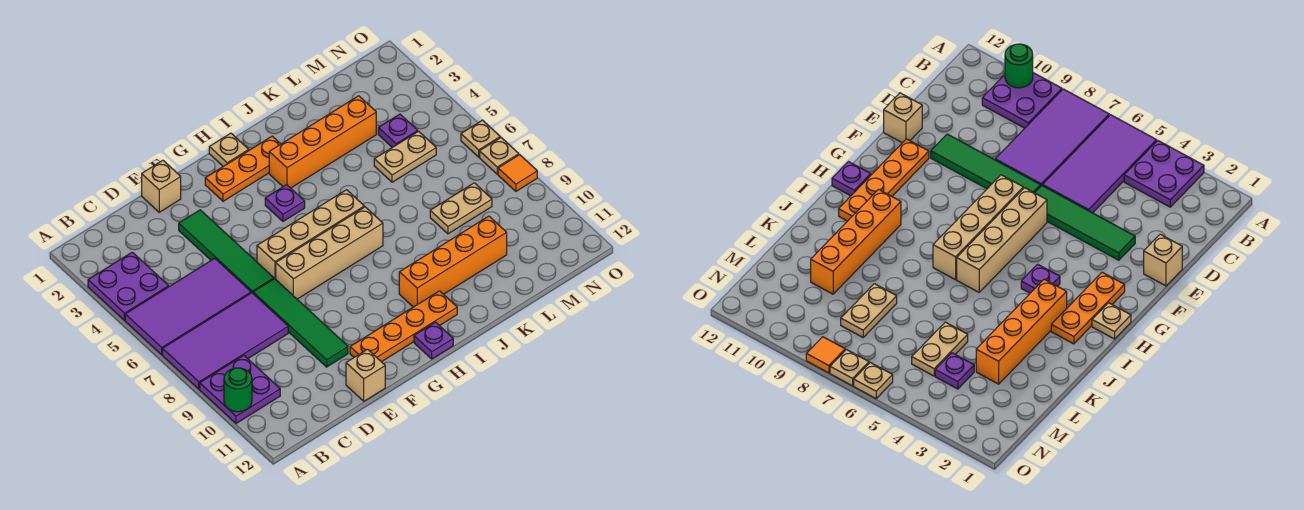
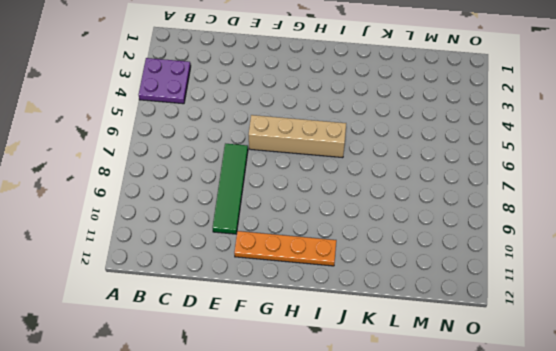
none -> purple 2x4 tile [125,258,251,355]
none -> purple 2x4 tile [163,293,288,389]
none -> purple 2x2 plate [200,355,280,423]

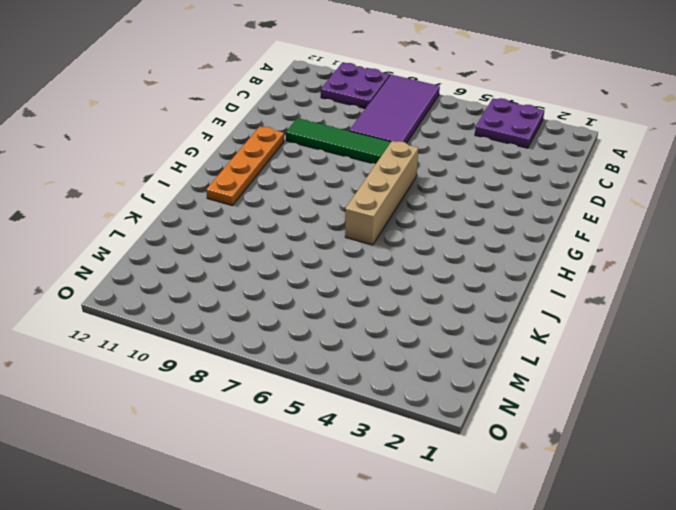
none -> purple 2x4 tile [125,258,251,355]
none -> tan 1x1 brick [142,160,181,212]
none -> green 1x4 tile [179,210,274,293]

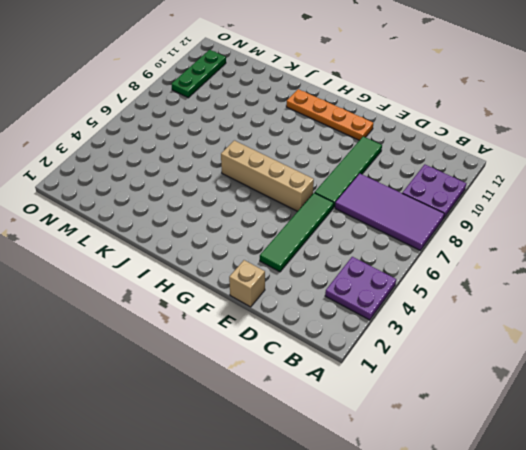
green 1x3 plate [171,50,226,98] -> none
none -> purple 2x4 tile [125,258,251,355]
none -> tan 1x1 brick [346,349,385,401]
none -> tan 1x4 brick [276,207,383,299]

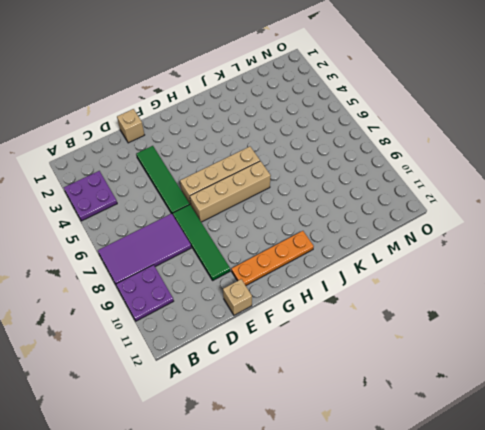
none -> purple 2x4 tile [125,258,251,355]
none -> orange 1x3 plate [205,136,280,201]
none -> tan 1x1 plate [209,133,249,166]

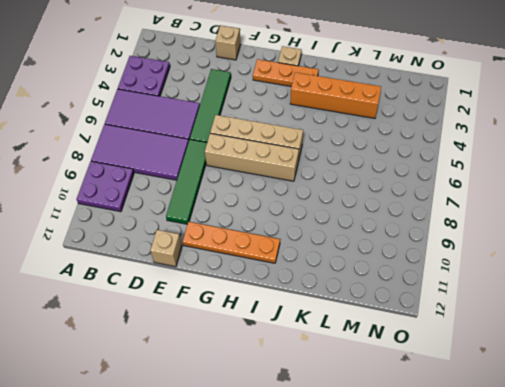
none -> purple 1x1 plate [265,185,305,221]
none -> purple 1x1 plate [414,322,453,359]
none -> orange 1x4 brick [399,216,507,307]

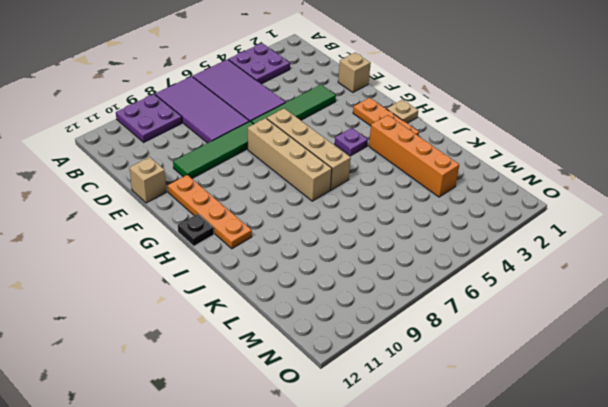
black 1x1 plate [178,214,214,246] -> purple 1x1 plate [414,322,453,359]
none -> orange 1x4 brick [399,216,507,307]
none -> tan 1x2 plate [374,131,436,182]
none -> tan 1x2 plate [430,183,492,234]

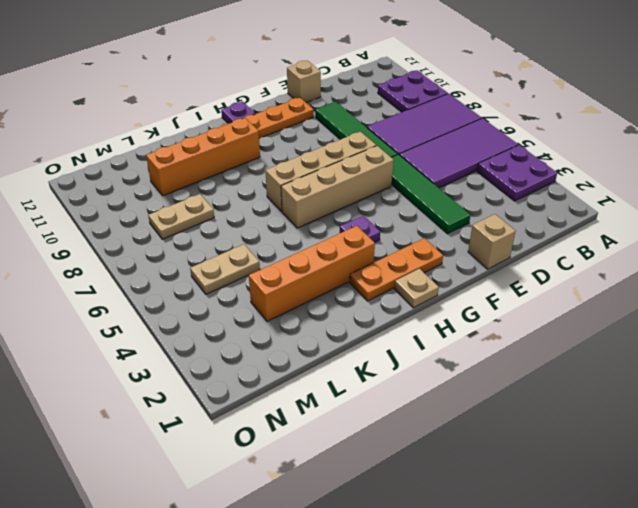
none -> purple 1x1 plate [378,114,418,147]
none -> tan 1x1 plate [461,120,500,157]
none -> tan 1x1 plate [480,138,519,174]

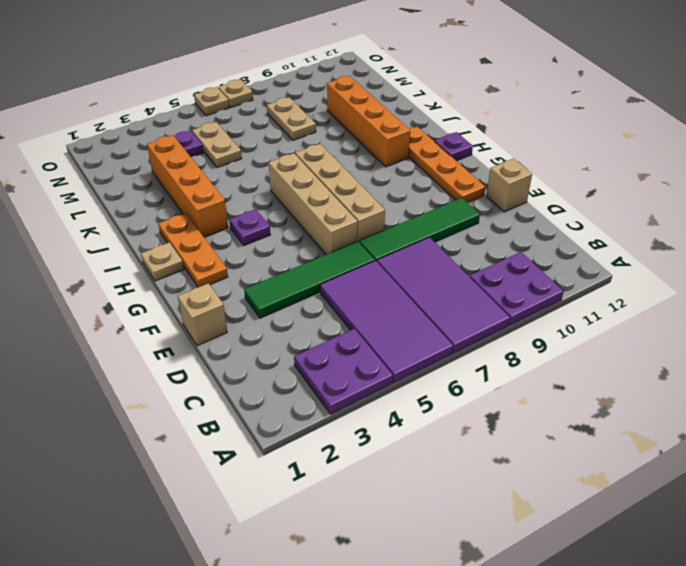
none -> orange 1x1 tile [498,155,537,191]
none -> green 1x1 round brick [224,368,252,412]

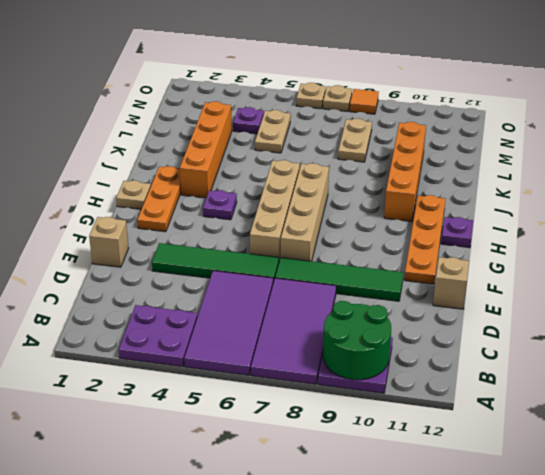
green 2x2 round brick [323,301,391,380] -> green 1x1 round brick [224,368,252,412]

